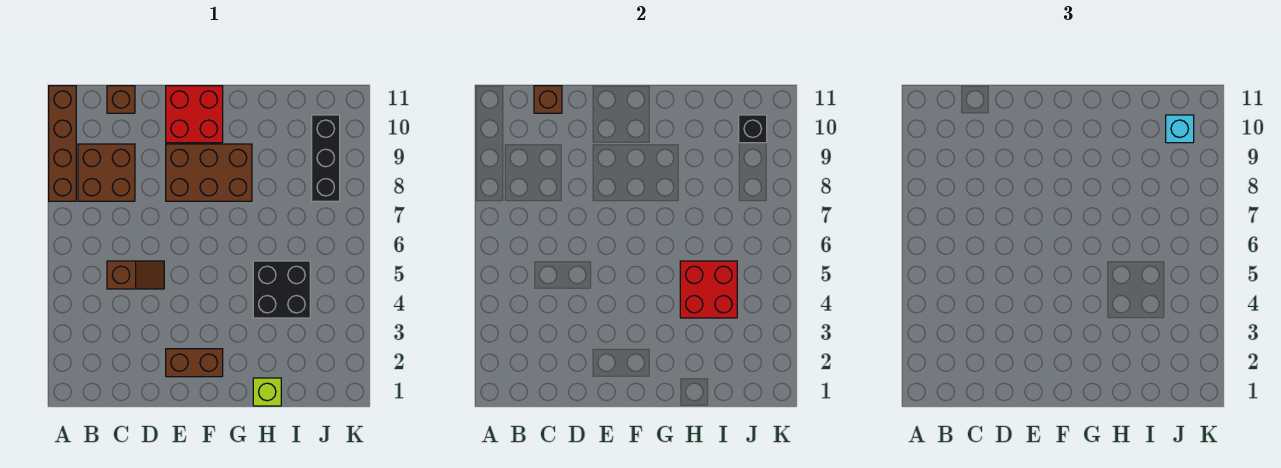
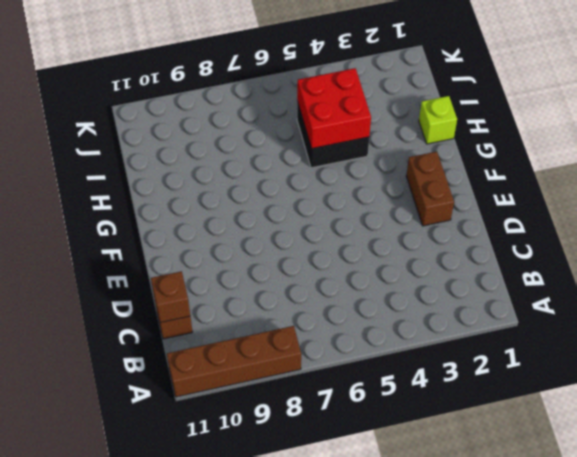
none -> brown 2x2 brick [78,144,135,201]
none -> brown 1x2 slope [107,261,164,289]
none -> brown 2x3 brick [166,144,252,201]

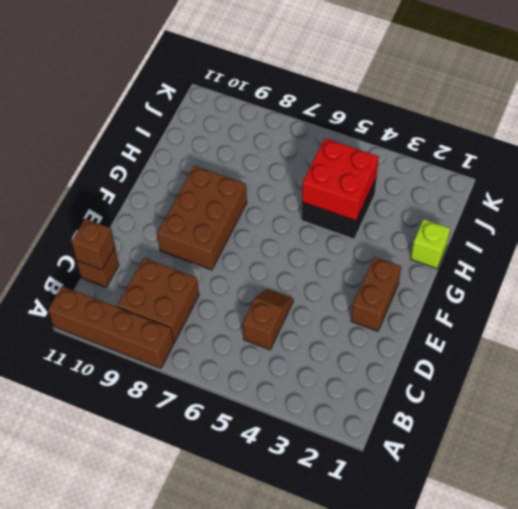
none -> red 2x2 brick [166,86,223,143]
none -> black 1x3 brick [312,115,340,201]
none -> black 1x1 brick [739,115,767,143]

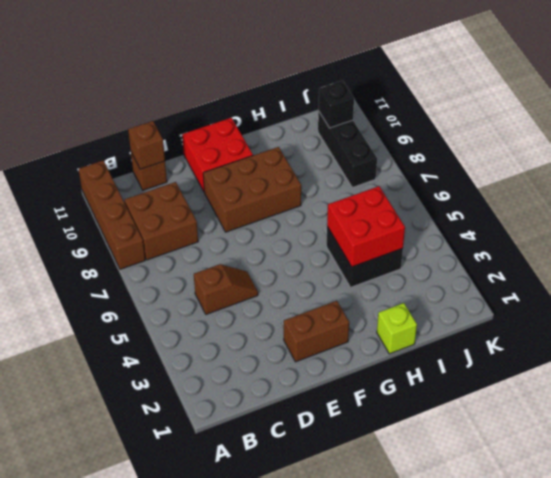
none -> cyan 1x1 brick [1166,115,1194,143]

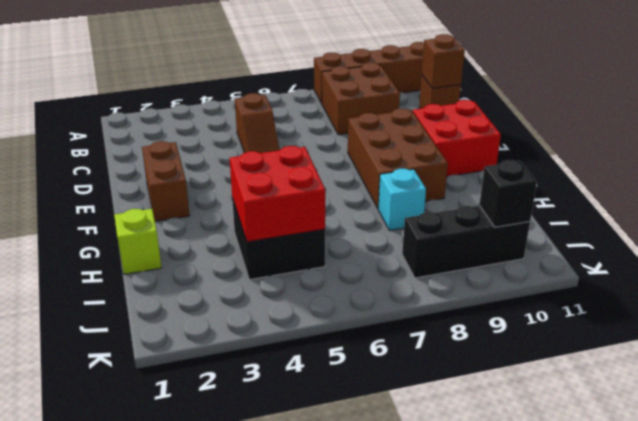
cyan 1x1 brick [378,169,426,231] -> cyan 1x1 brick moved to [1166,115,1194,143]

